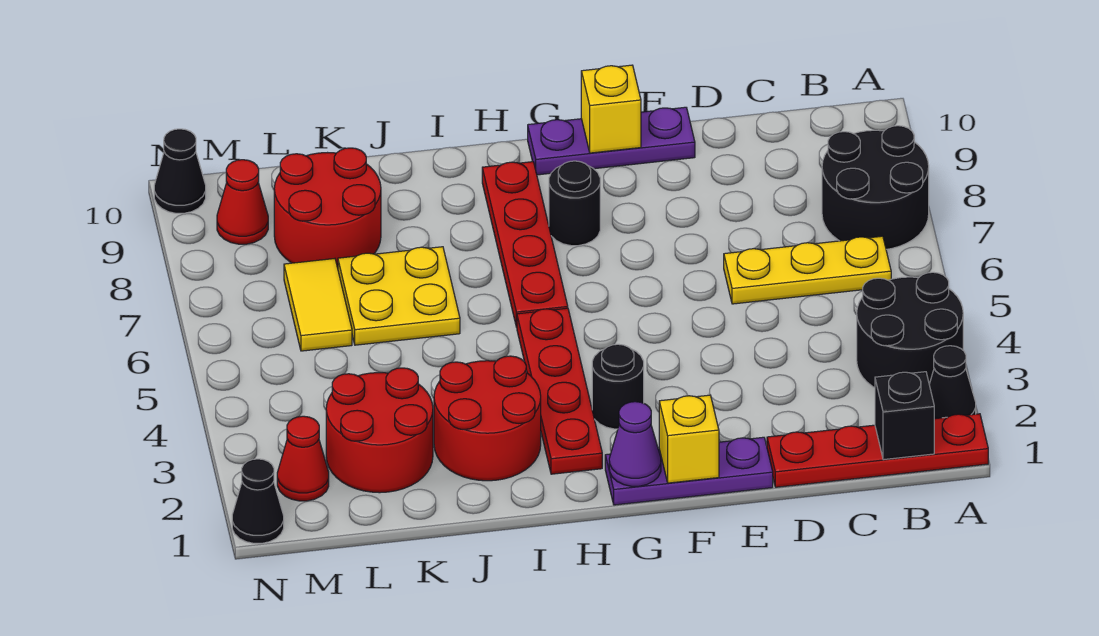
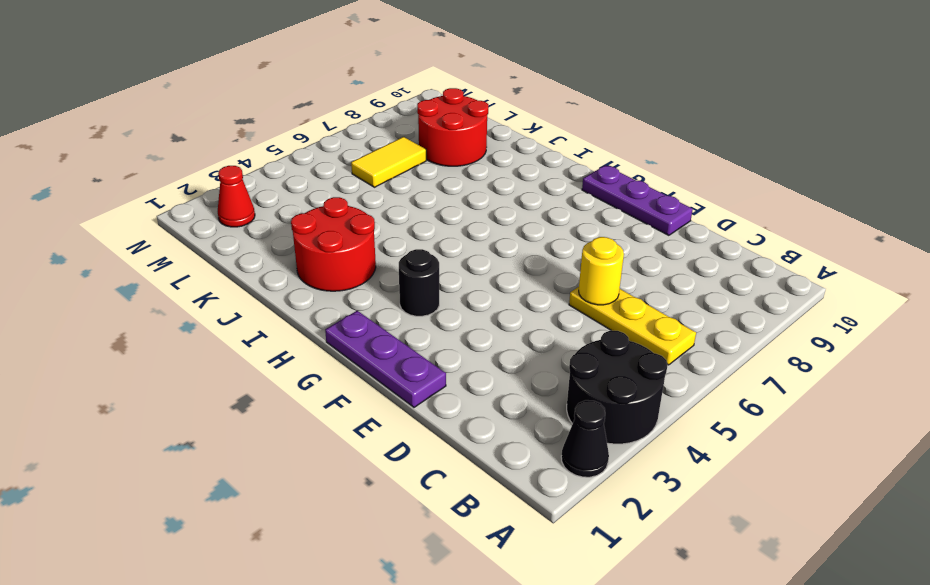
yellow 1x1 round brick [579,237,624,305] -> none
none -> red 1x4 plate [767,414,988,487]
none -> black 2x2 round brick [822,126,929,249]
none -> black 1x1 round brick [549,161,600,246]

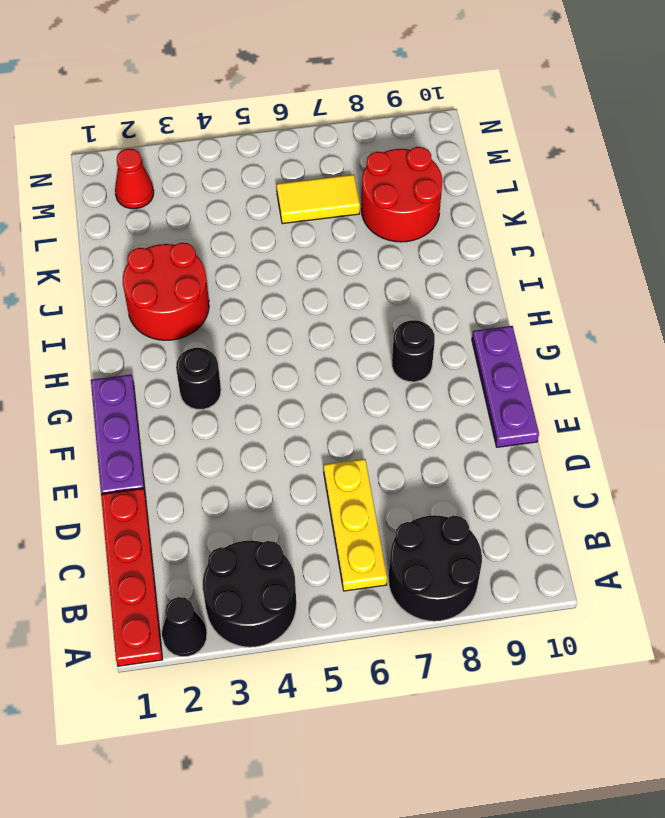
none -> red 1x4 plate [517,308,602,474]
none -> red 1x4 plate [482,162,568,327]
none -> yellow 2x2 plate [338,247,460,345]

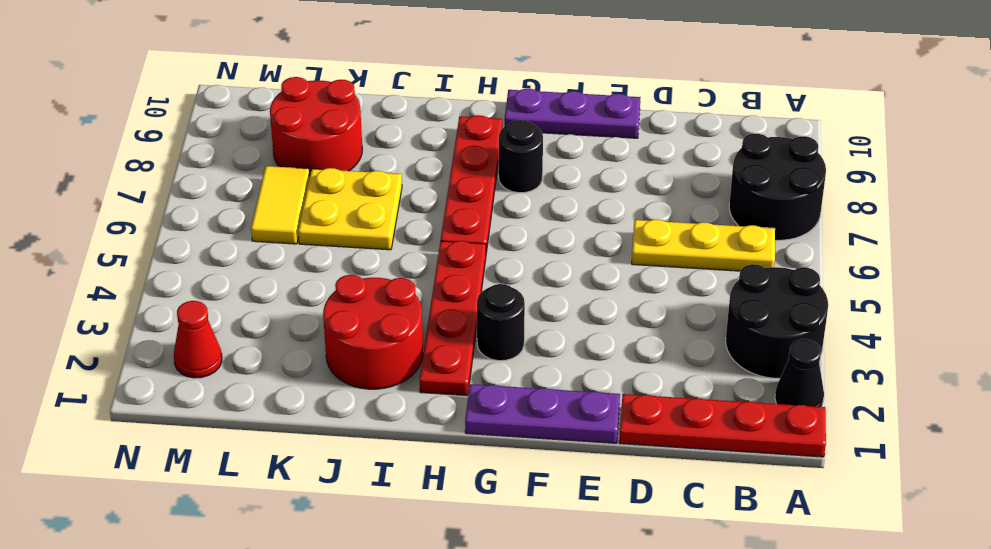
none -> red 2x2 round brick [326,368,433,493]
none -> red 1x1 cone [217,160,268,244]
none -> black 1x1 cone [232,459,284,543]

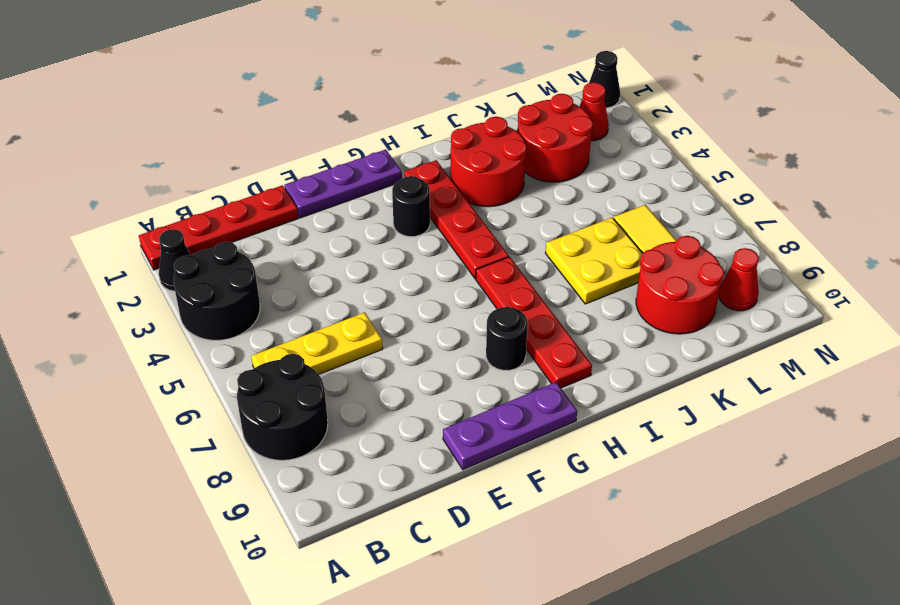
none -> black 1x1 cone [154,129,206,213]
none -> black 1x1 brick [875,372,934,460]
none -> yellow 1x1 brick [659,395,719,483]

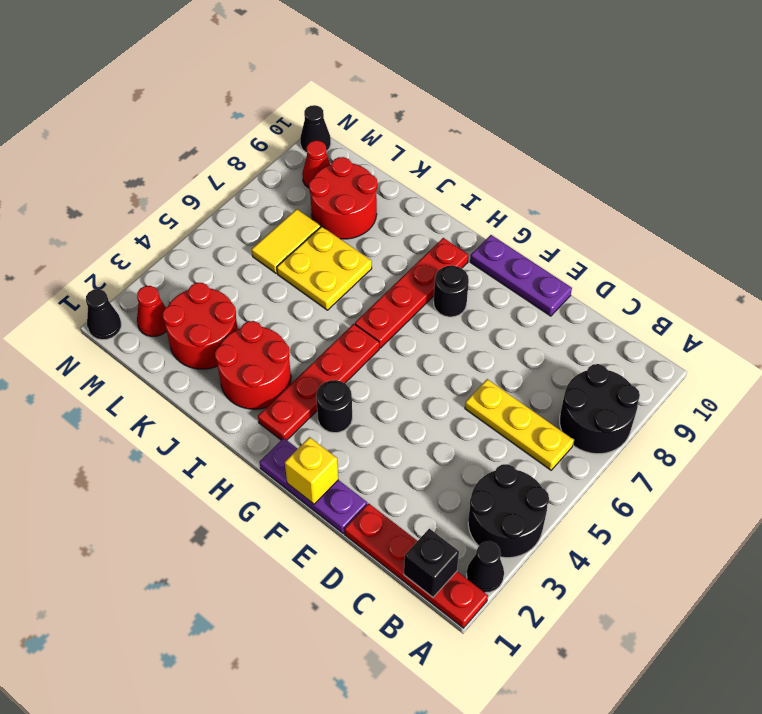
none -> yellow 1x1 brick [581,65,641,153]
none -> purple 1x1 cone [609,402,661,486]

